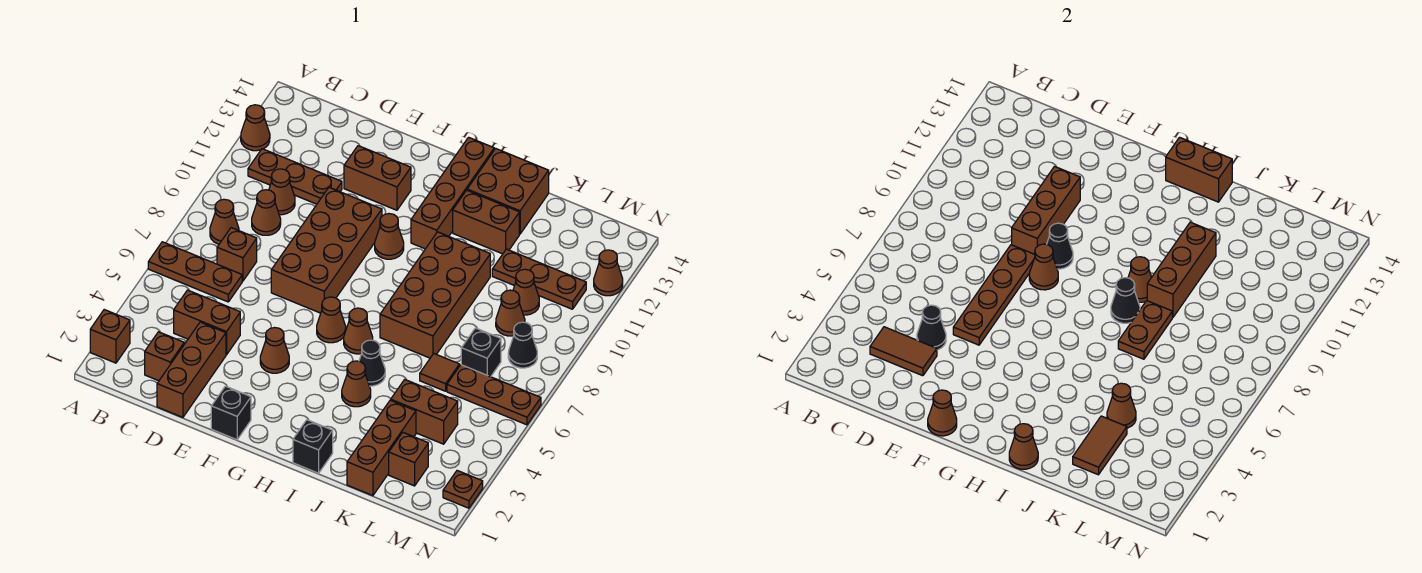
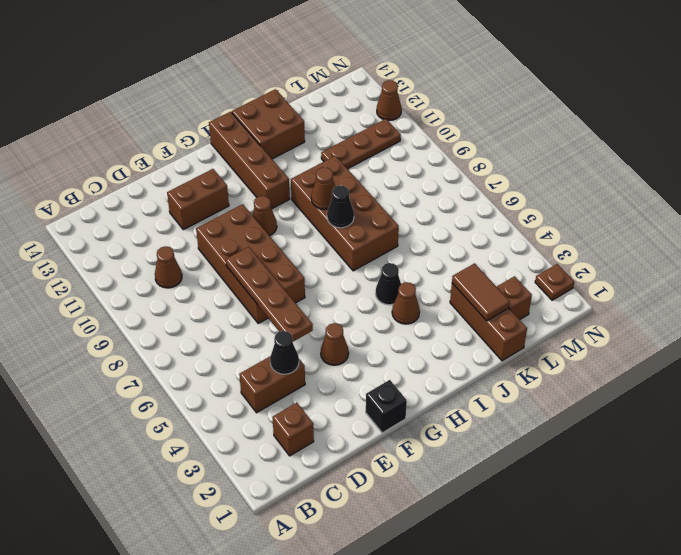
none -> brown 1x1 brick [90,310,130,363]
none -> brown 1x3 plate [148,242,242,302]
none -> brown 1x1 cone [241,105,270,151]
none -> brown 1x1 cone [210,199,239,244]

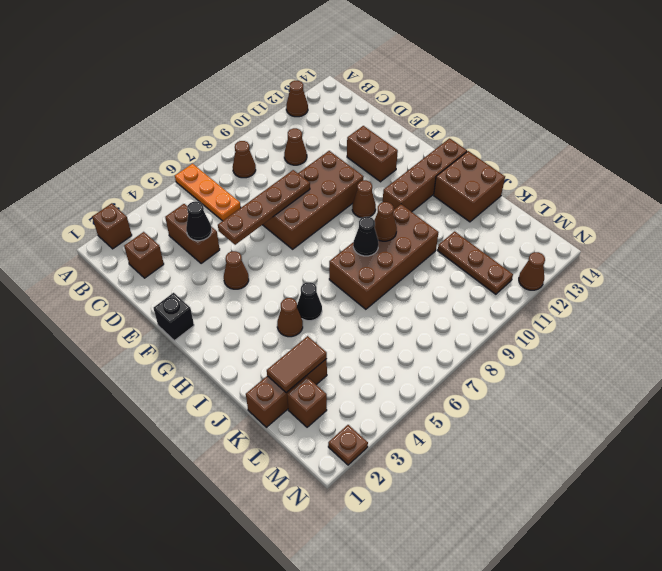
orange 1x3 plate [175,164,241,221] -> brown 1x3 plate [148,242,242,302]
none -> brown 1x3 plate [248,149,342,204]
none -> brown 1x1 brick [217,228,257,281]
none -> brown 1x1 cone [252,190,281,235]
none -> brown 1x3 brick [157,322,226,417]

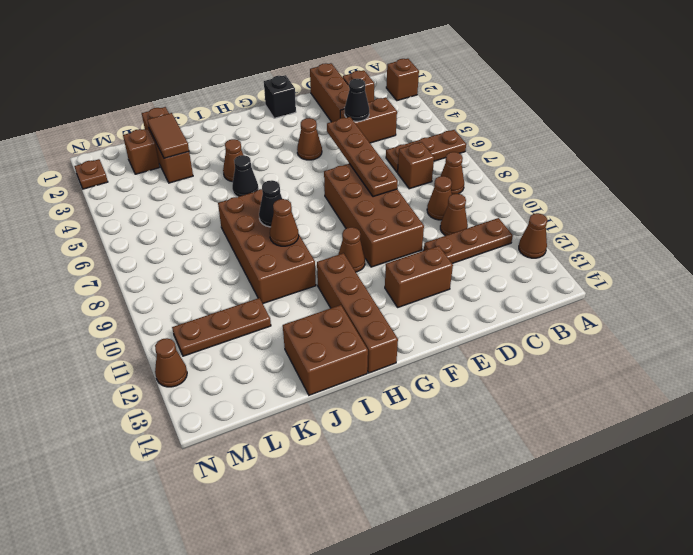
none -> brown 1x1 cone [317,297,346,343]
none -> brown 1x1 cone [344,308,373,354]
none -> black 1x1 brick [293,420,333,473]
none -> brown 1x2 brick [453,190,519,254]

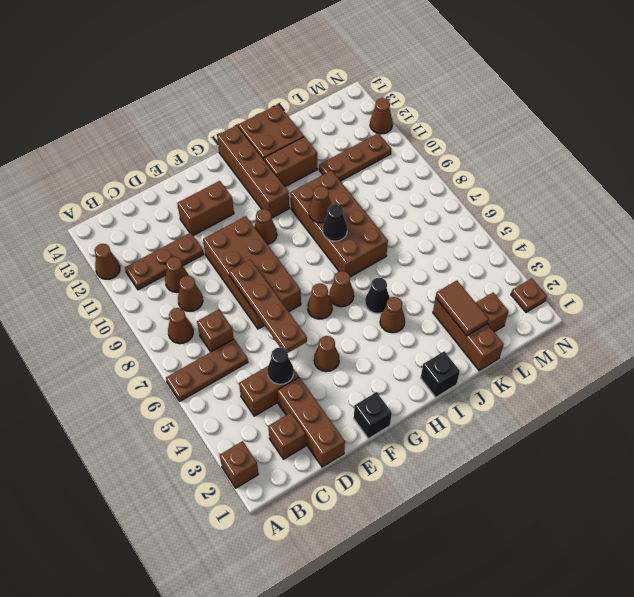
none -> brown 1x2 brick [391,380,458,444]
none -> brown 1x1 tile [420,354,459,391]
none -> brown 1x3 plate [447,365,541,425]
none -> black 1x1 brick [461,328,501,377]

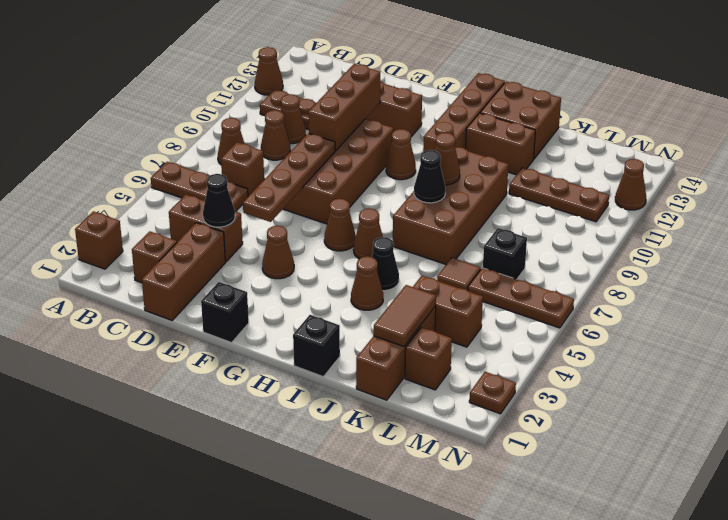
none -> brown 1x1 cone [496,290,525,336]
none -> brown 1x1 cone [513,269,539,315]
none -> black 1x1 cone [508,322,537,368]
none -> brown 1x2 tile [870,327,937,376]

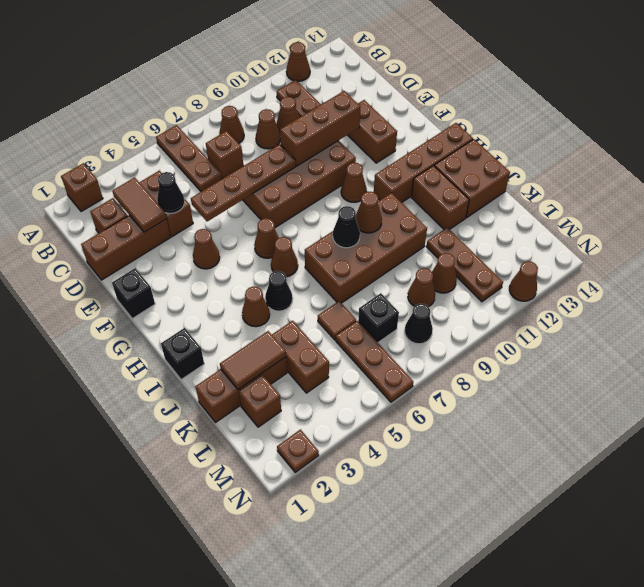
none -> brown 1x1 cone [928,390,957,436]
none -> brown 1x1 cone [1029,244,1058,290]
none -> black 1x1 cone [1047,223,1073,269]
none -> brown 1x2 brick [1166,137,1232,202]

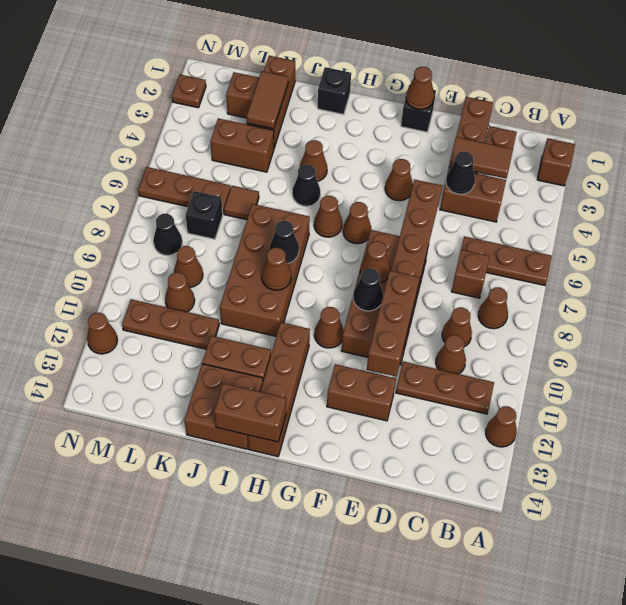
none -> brown 1x1 cone [1009,424,1038,469]
none -> brown 1x2 plate [1118,301,1172,359]
none -> brown 1x3 brick [1147,222,1216,318]
none -> brown 1x1 cone [1107,383,1136,428]

